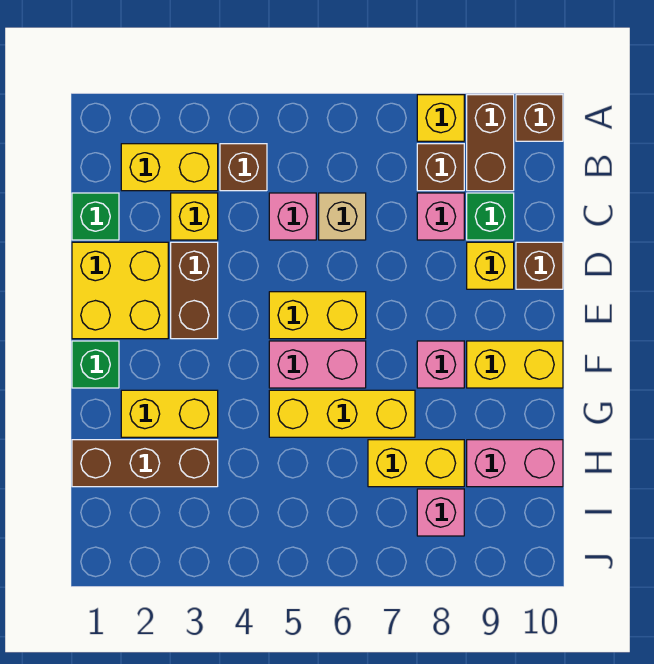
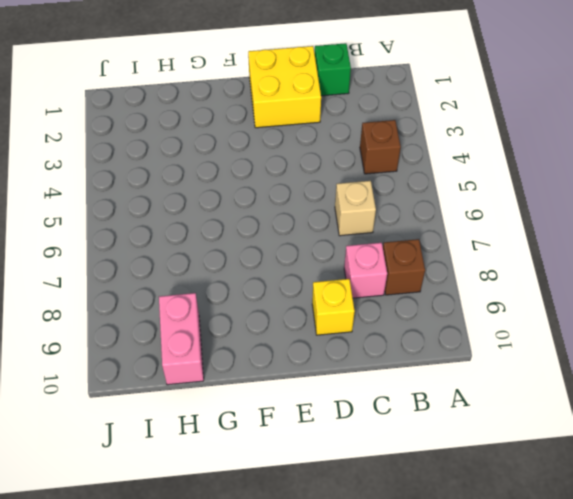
none -> yellow 1x1 brick [417,95,464,141]
none -> brown 1x2 brick [467,95,514,191]
none -> brown 1x1 brick [516,95,563,141]

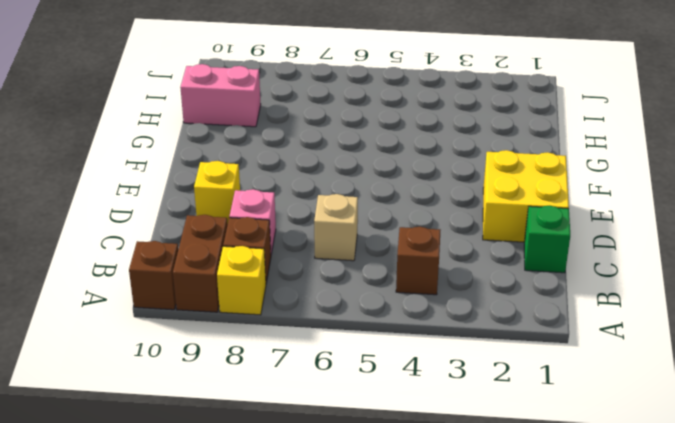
none -> yellow 1x2 brick [121,144,218,191]
none -> yellow 1x1 brick [171,193,218,240]
none -> pink 1x1 brick [269,193,316,240]

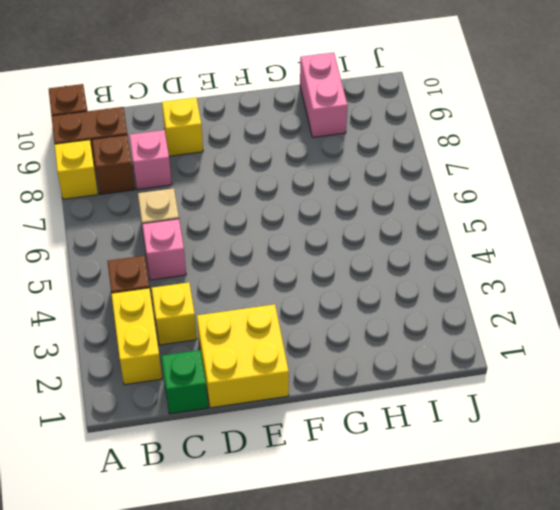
none -> green 1x1 brick [467,193,514,240]
none -> brown 1x2 brick [171,242,218,339]
none -> brown 1x1 brick [516,242,563,289]

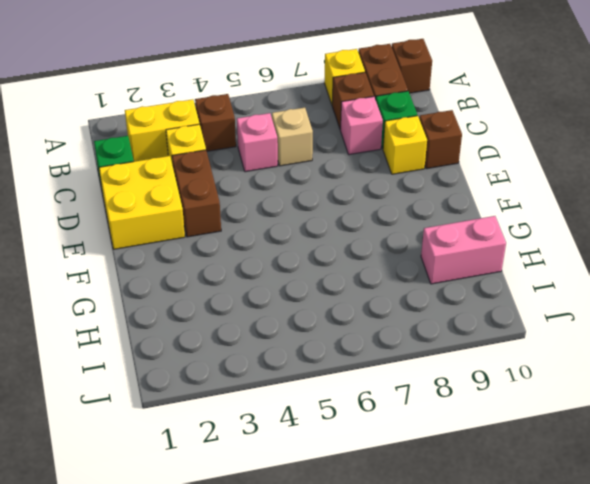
none -> yellow 1x2 brick [269,292,366,339]
none -> green 1x1 brick [72,341,119,388]
none -> pink 1x2 brick [269,341,366,388]

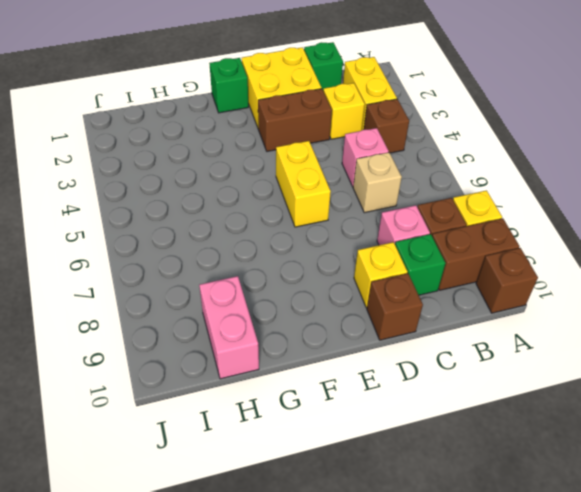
none -> pink 1x2 brick [269,341,366,388]
none -> pink 1x1 brick [417,341,464,388]
none -> yellow 1x2 brick [467,341,563,388]

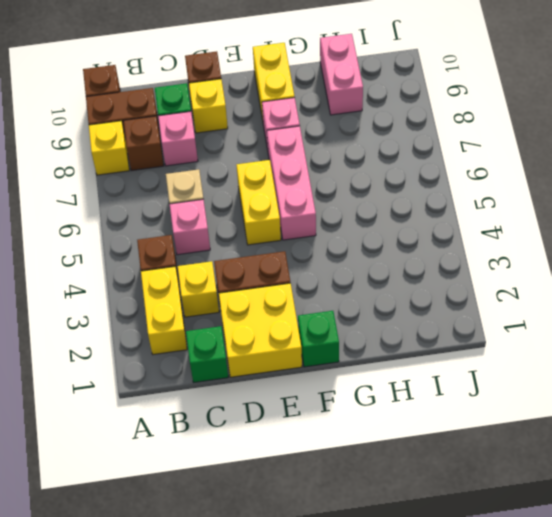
pink 1x3 brick [267,126,316,240] -> pink 1x2 brick [269,341,366,388]
none -> yellow 1x2 brick [121,390,218,437]
none -> yellow 1x3 brick [269,390,415,437]
none -> brown 1x3 brick [72,440,218,487]

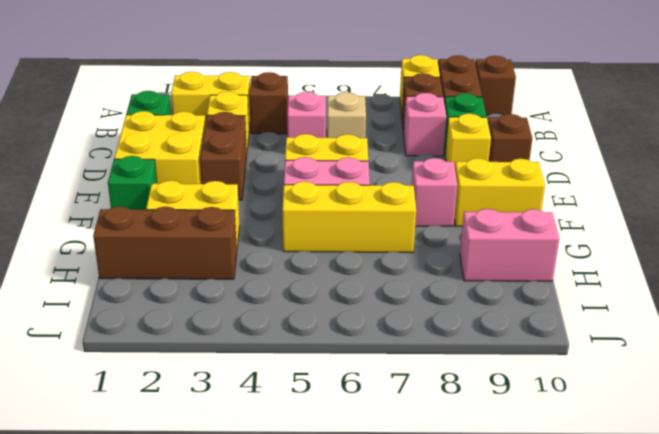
none -> yellow 1x2 brick [368,440,464,487]
none -> pink 1x1 brick [417,489,464,536]

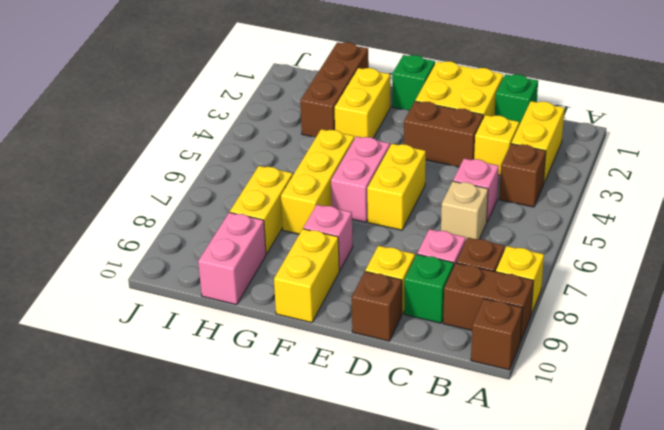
none -> pink 1x1 brick [417,489,464,536]

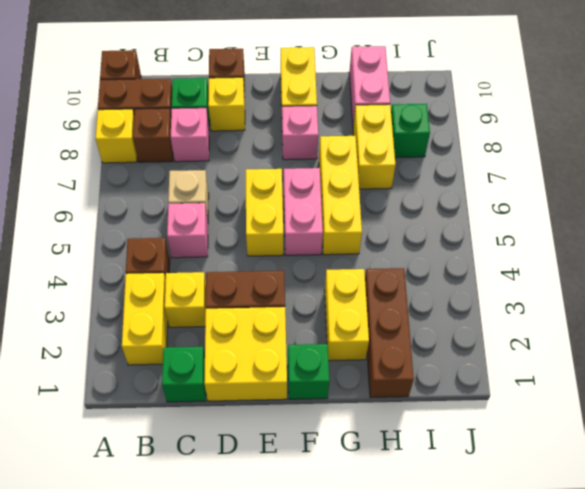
green 1x1 brick [391,104,430,158] -> pink 1x1 brick [417,489,464,536]

